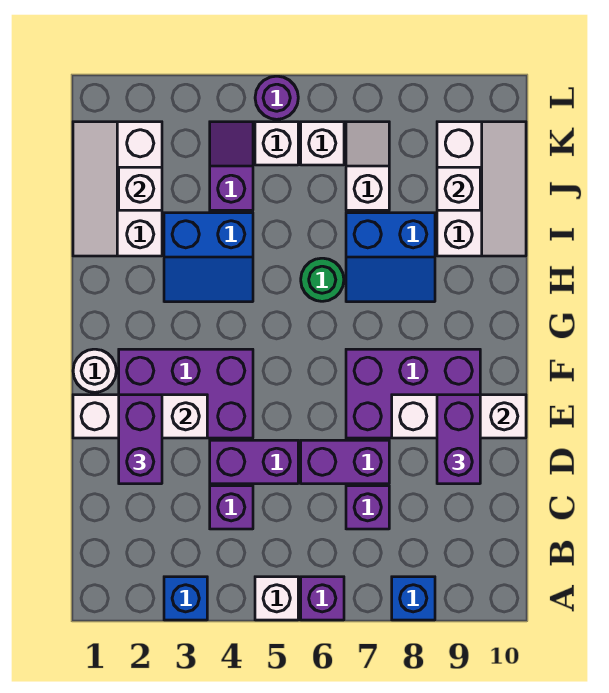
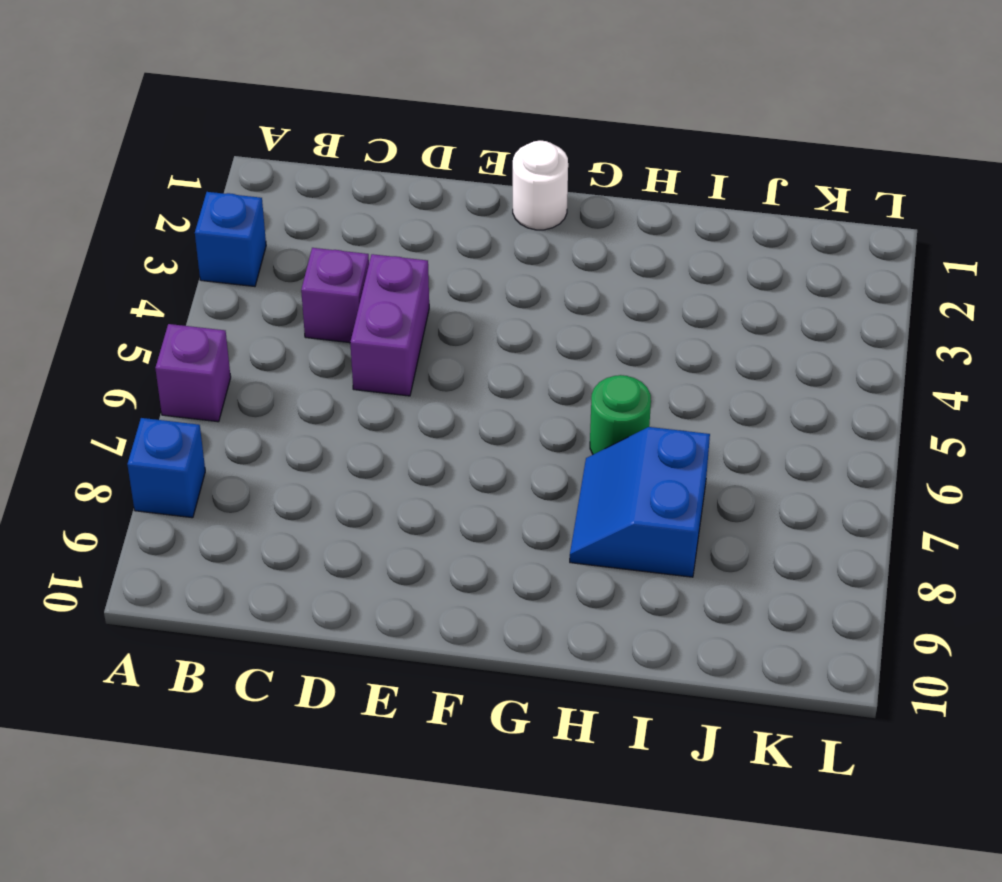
none -> white 1x1 brick [255,577,298,620]
none -> purple 1x1 brick [346,486,389,529]
none -> purple 1x2 brick [301,440,389,484]

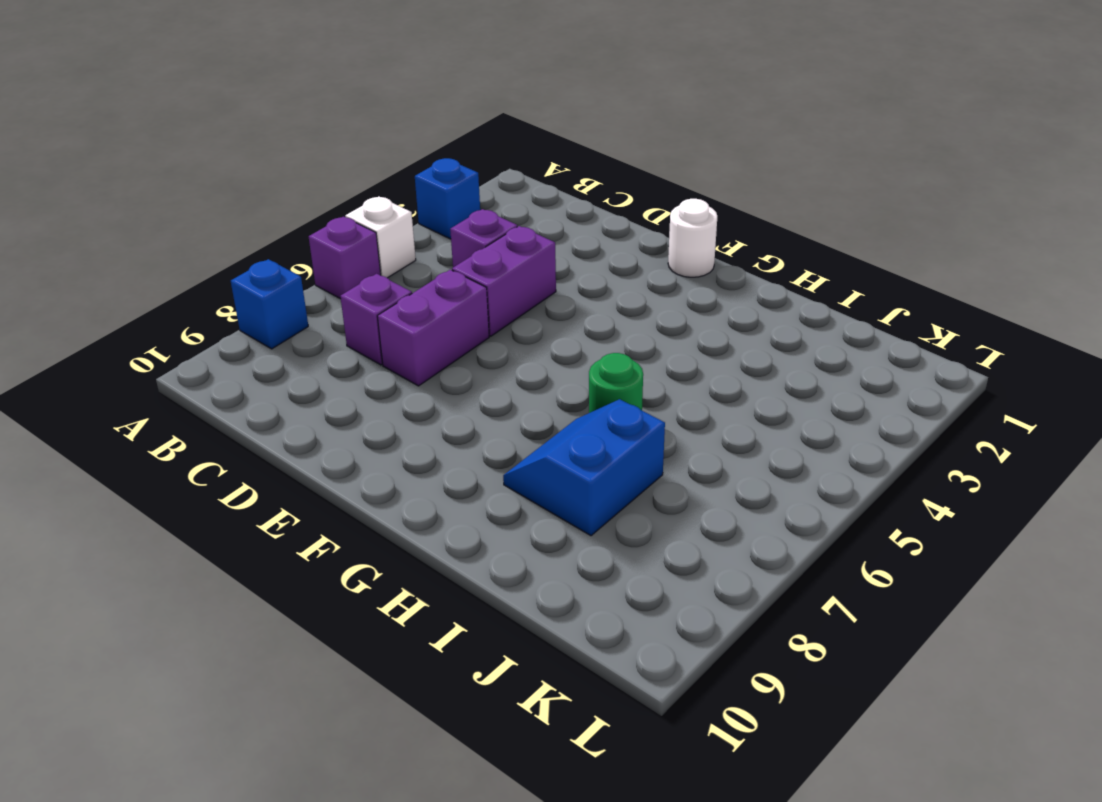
none -> purple 2x3 brick [119,349,253,438]
none -> purple 2x3 brick [346,349,480,438]
none -> blue 2x2 slope [164,213,253,302]

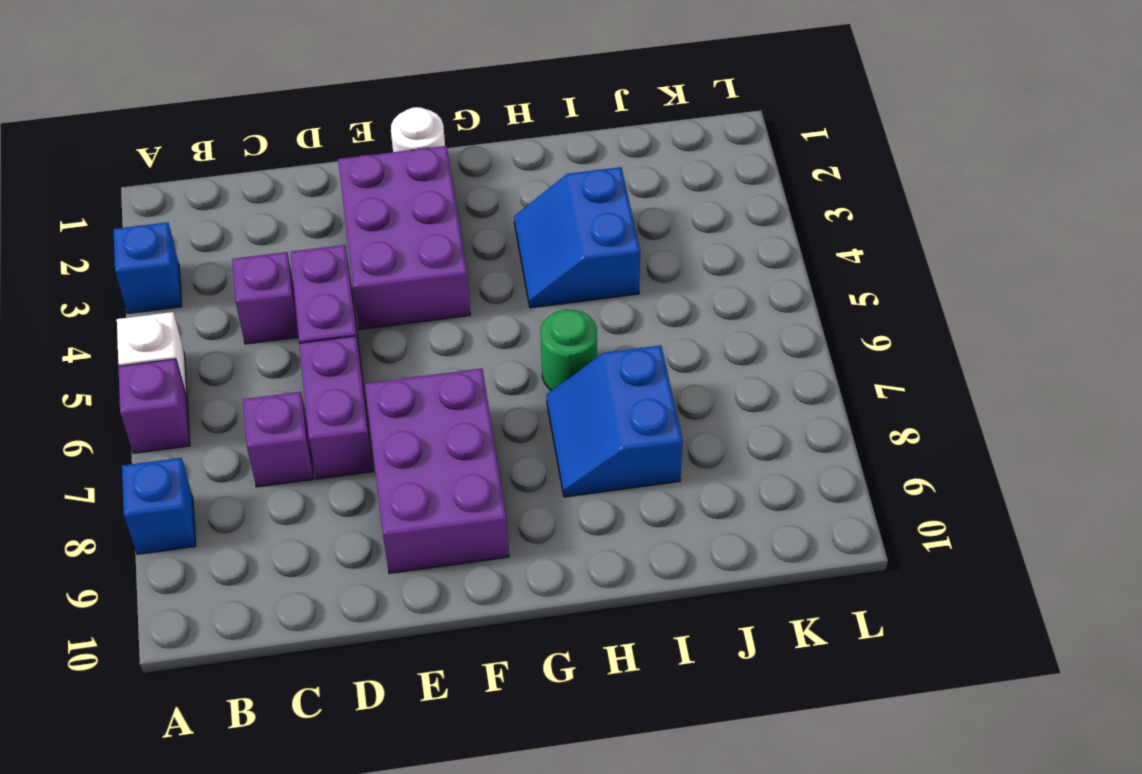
none -> white 2x3 slope [73,122,162,256]
none -> white 2x3 slope [437,122,526,256]
none -> purple 1x2 slope [210,122,253,210]

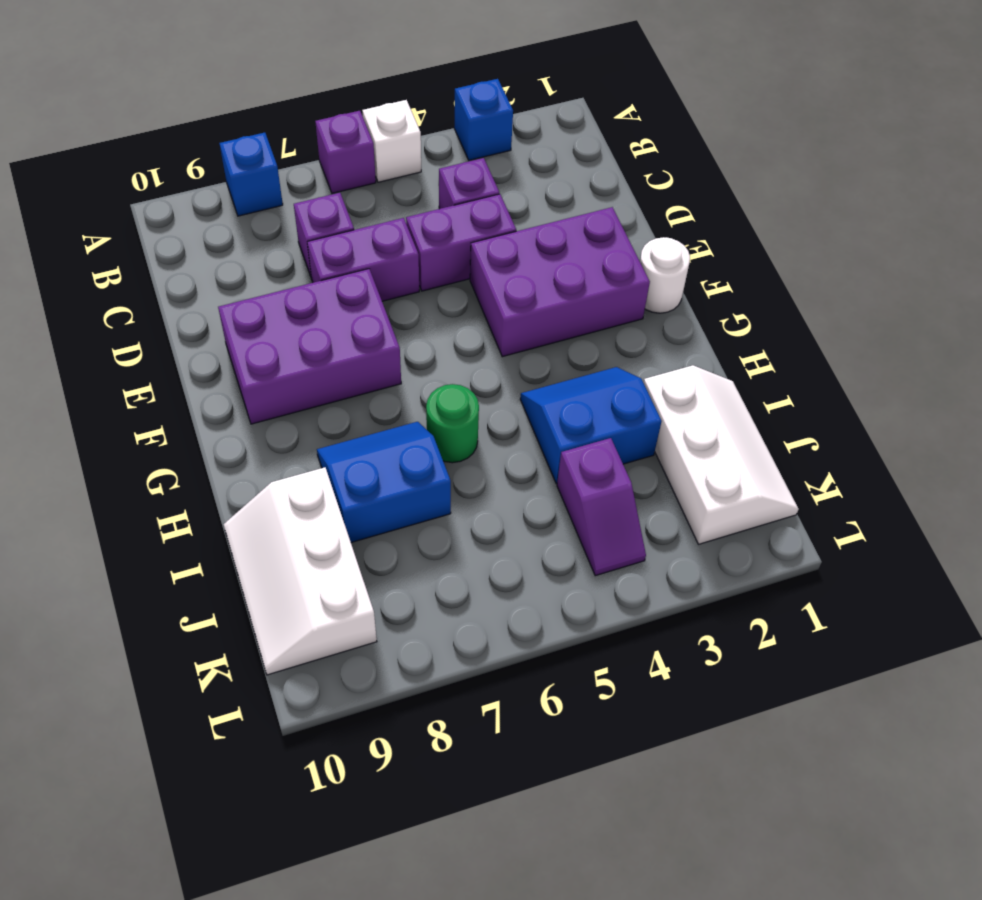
none -> white 1x2 slope [346,122,389,210]
none -> white 1x1 brick [255,122,298,165]
none -> white 1x1 brick [301,122,344,165]

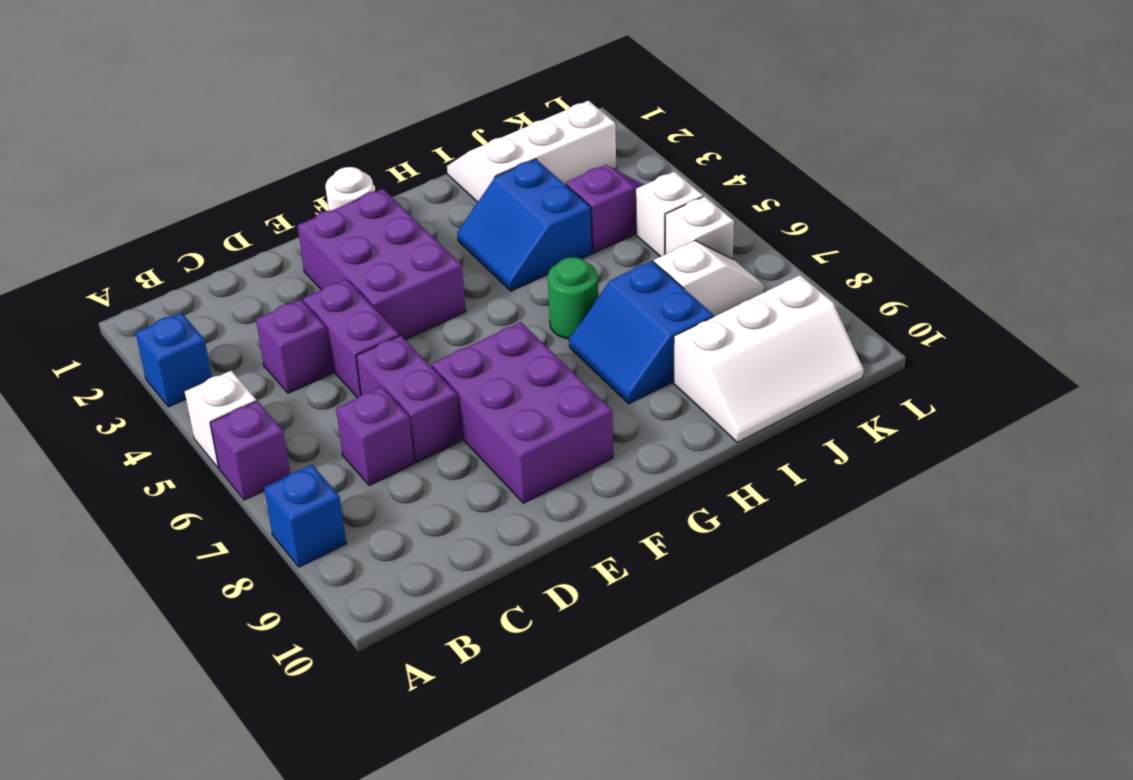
none -> purple 1x1 round brick [255,76,298,119]
none -> white 1x3 brick [73,395,207,438]
none -> white 1x3 brick [392,395,526,438]

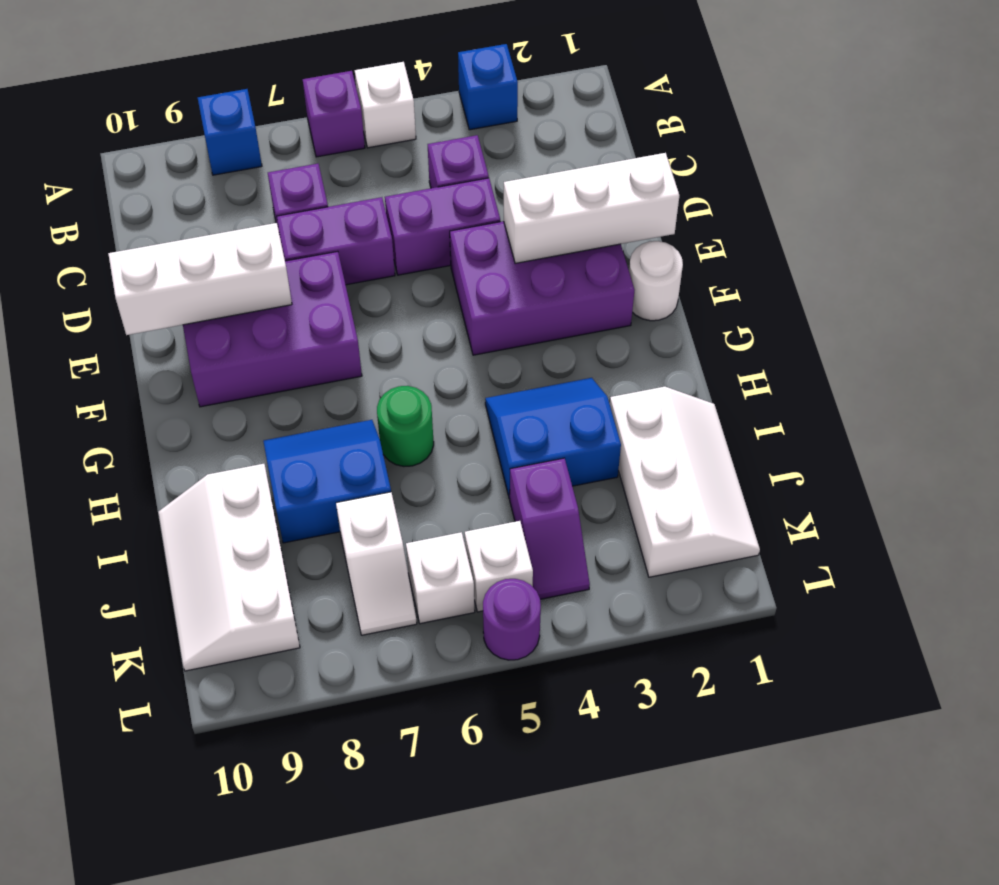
none -> white 1x1 brick [119,167,162,210]
none -> white 1x1 brick [437,167,480,210]
none -> purple 1x2 brick [119,395,162,484]

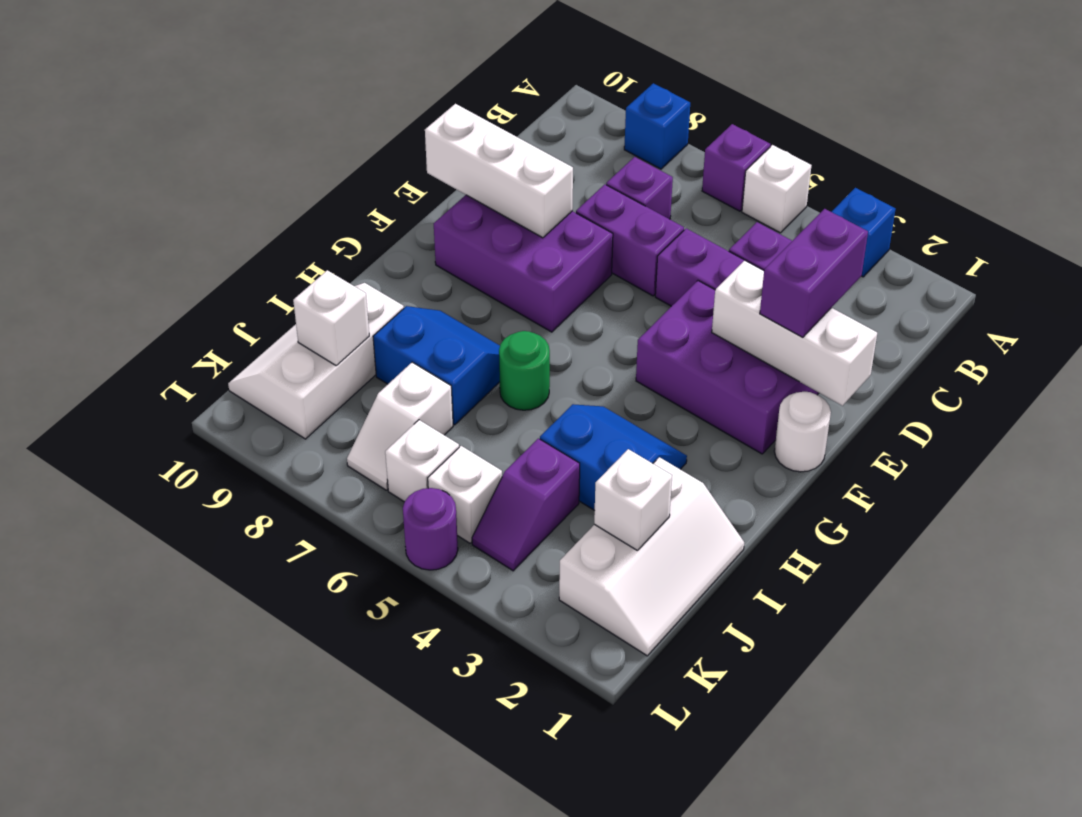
none -> purple 1x2 brick [437,395,480,484]

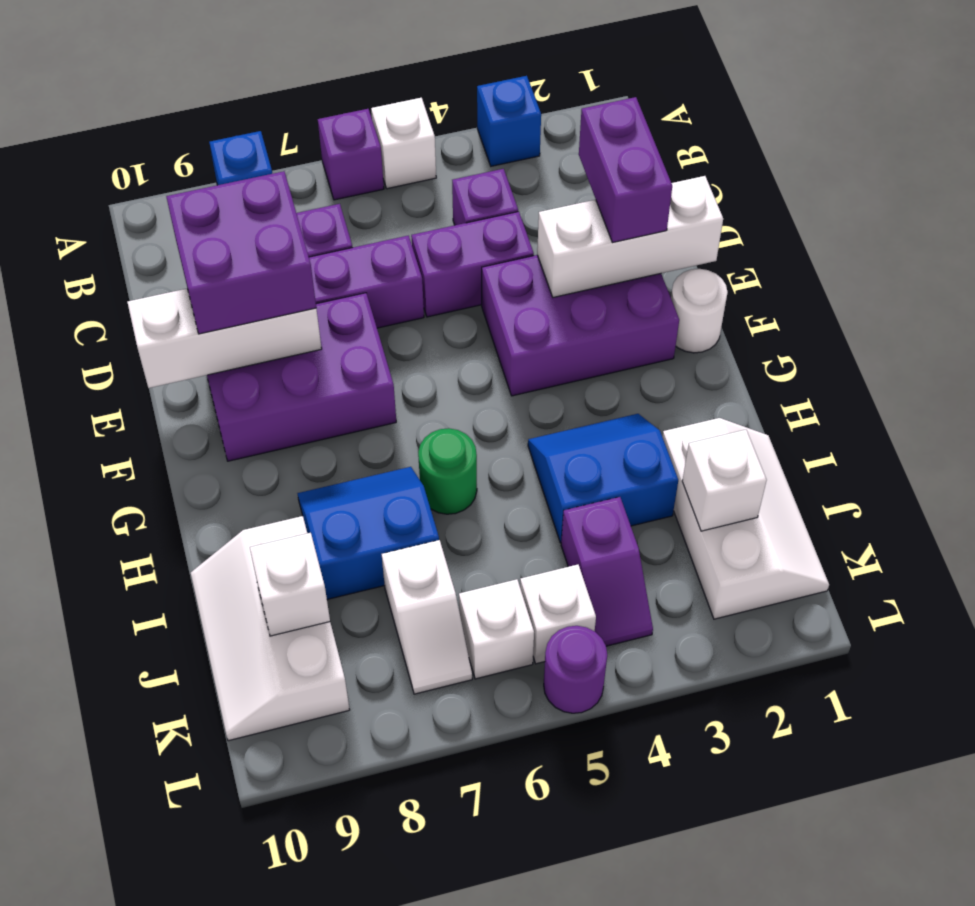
purple 2x2 brick [166,171,316,334] -> purple 1x2 brick [437,395,480,484]

